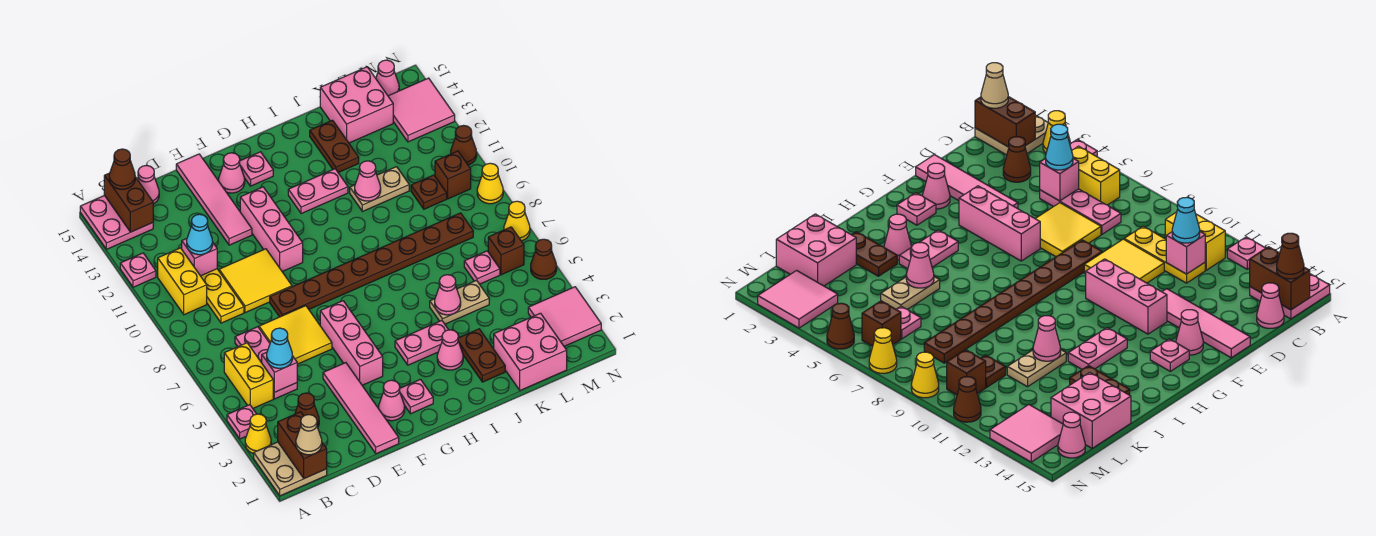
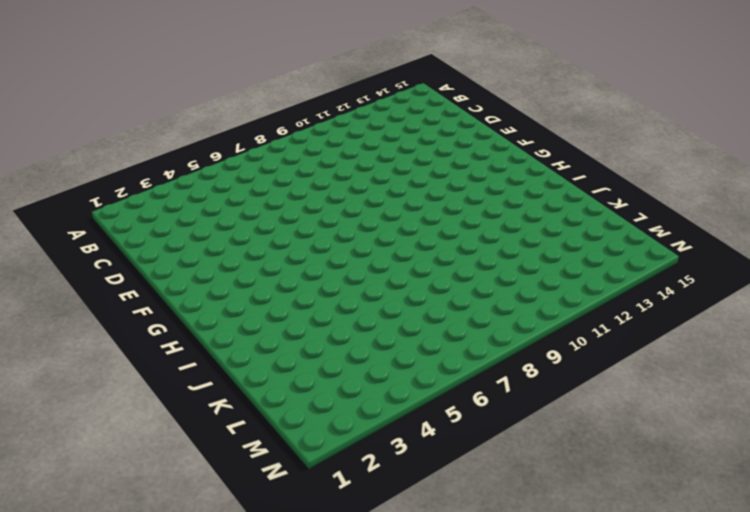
none -> tan 2x2 plate [254,442,327,496]
none -> yellow 1x1 cone [245,414,271,454]
none -> pink 1x1 plate [227,405,256,439]
none -> pink 1x1 plate [120,253,156,287]

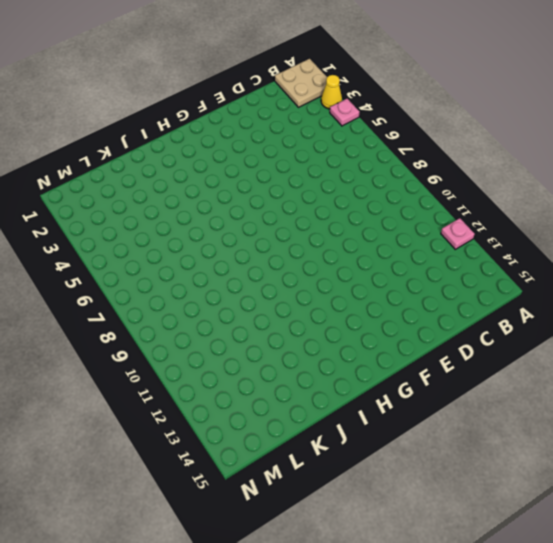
none -> pink 2x2 plate [80,195,153,249]
none -> yellow 1x2 brick [224,343,273,408]
none -> yellow 1x2 brick [158,248,207,315]
none -> brown 1x1 cone [295,393,319,427]

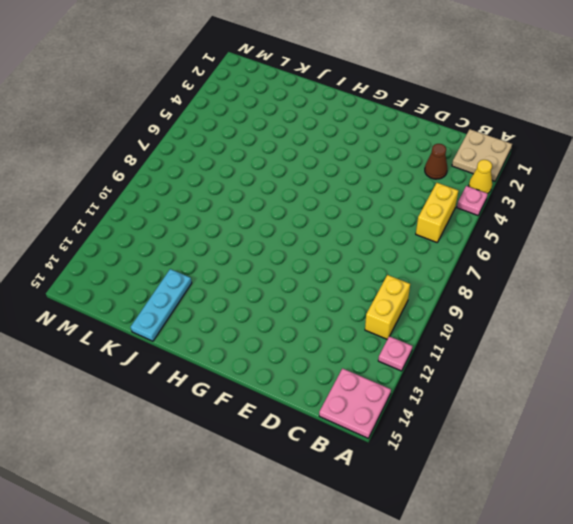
cyan 1x3 plate [131,269,192,341] -> brown 1x2 plate [310,120,359,173]
none -> pink 1x3 plate [235,327,297,399]
none -> yellow 1x3 plate [201,269,244,323]
none -> pink 1x1 cone [137,165,159,204]
none -> yellow 2x2 tile [259,306,332,364]

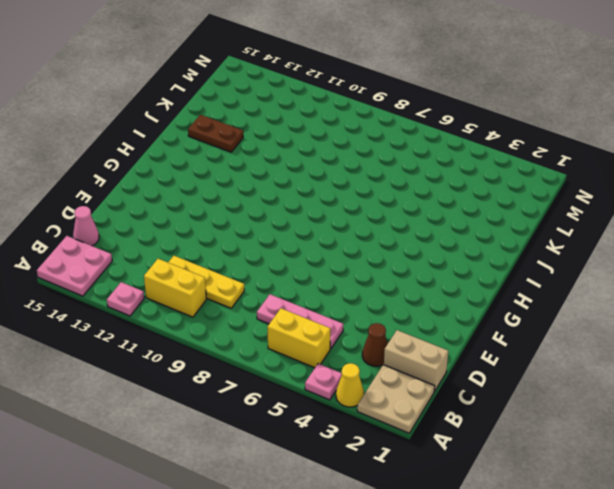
tan 1x2 brick [384,330,448,391] -> none
none -> yellow 2x2 tile [259,306,332,364]
none -> yellow 2x2 tile [219,249,292,313]
none -> pink 1x4 tile [323,363,399,454]
none -> brown 1x8 plate [270,213,473,317]

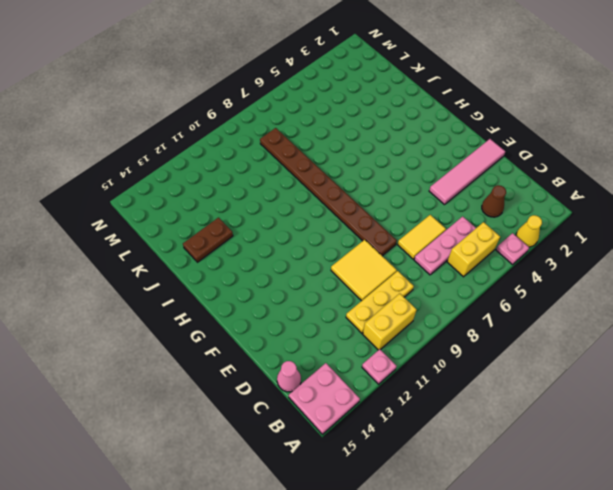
yellow 1x2 tile [398,215,446,259] -> yellow 2x2 tile [259,306,332,364]
none -> tan 2x2 plate [254,442,327,496]
none -> pink 1x4 tile [176,154,252,245]
none -> pink 1x1 cone [379,380,405,421]
none -> pink 1x3 brick [320,301,383,385]

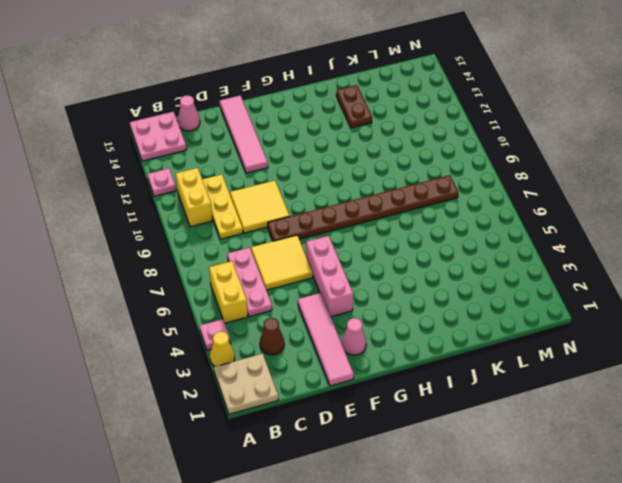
none -> pink 1x3 brick [240,187,303,272]
none -> pink 1x1 cone [219,153,245,193]
none -> pink 1x1 plate [400,379,433,414]
none -> pink 1x1 plate [240,152,273,186]

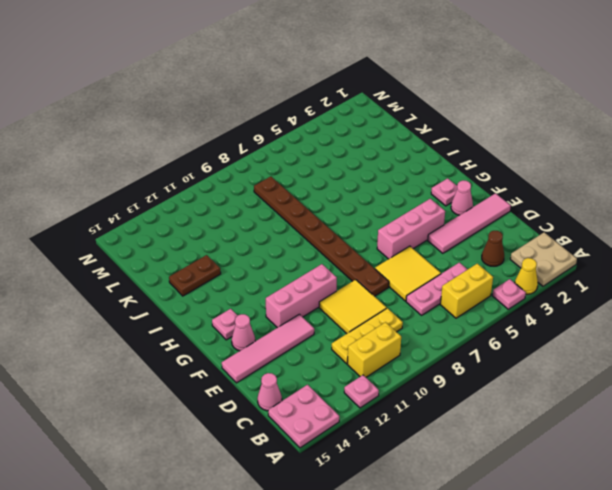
none -> pink 1x2 plate [395,321,448,365]
none -> pink 1x2 plate [288,169,348,214]
none -> pink 1x1 cone [437,330,463,370]
none -> brown 1x2 plate [458,329,505,382]

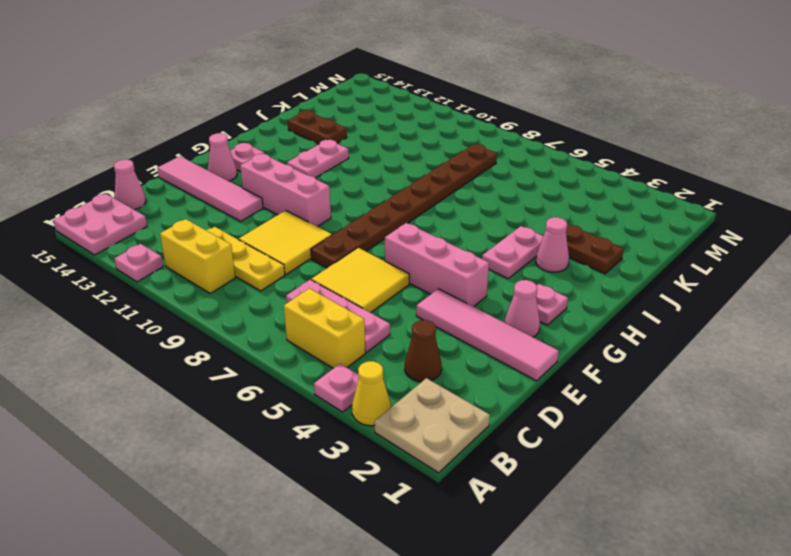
none -> tan 1x2 plate [430,280,489,324]
none -> tan 1x2 plate [350,167,409,212]
none -> pink 2x2 brick [494,313,567,390]
none -> pink 2x2 brick [320,67,393,143]

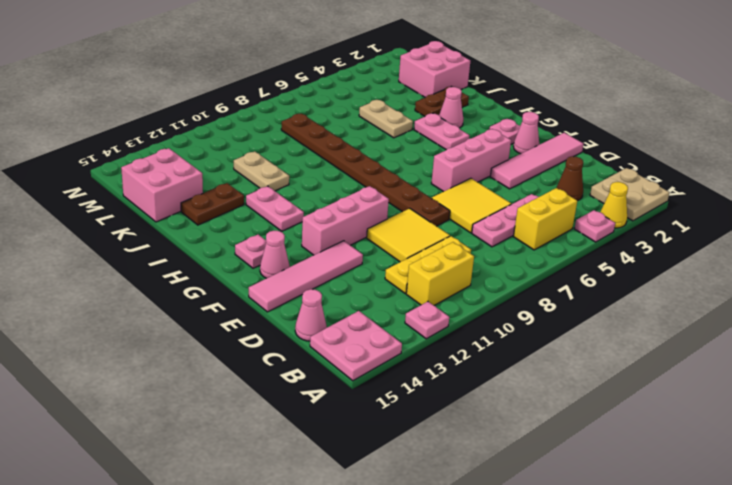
none -> pink 1x1 plate [464,251,500,284]
none -> brown 1x1 plate [411,175,447,209]
none -> pink 2x2 tile [528,287,601,346]
none -> brown 1x1 brick [488,227,524,275]

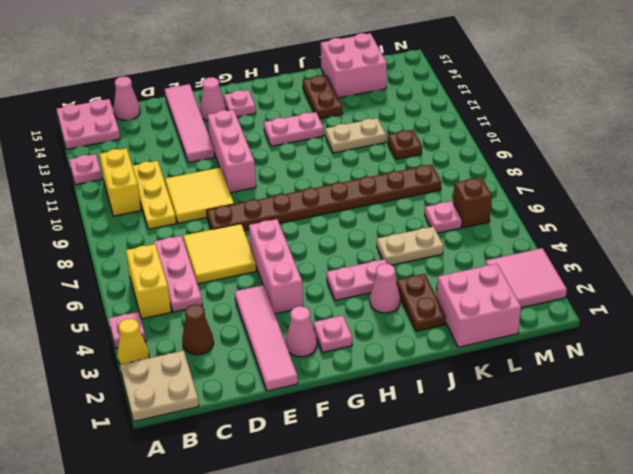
none -> brown 1x1 brick [435,151,471,199]
none -> pink 2x2 tile [388,78,455,142]
none -> pink 1x1 cone [376,60,399,96]
none -> brown 1x1 cone [531,239,557,279]

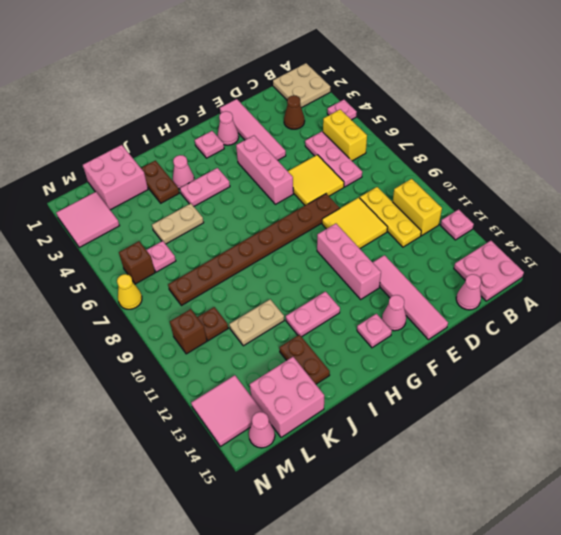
none -> yellow 1x1 cone [245,414,271,454]
none -> brown 1x1 cone [531,239,557,279]
none -> yellow 1x1 cone [477,163,503,204]
none -> brown 1x1 cone [451,125,477,165]

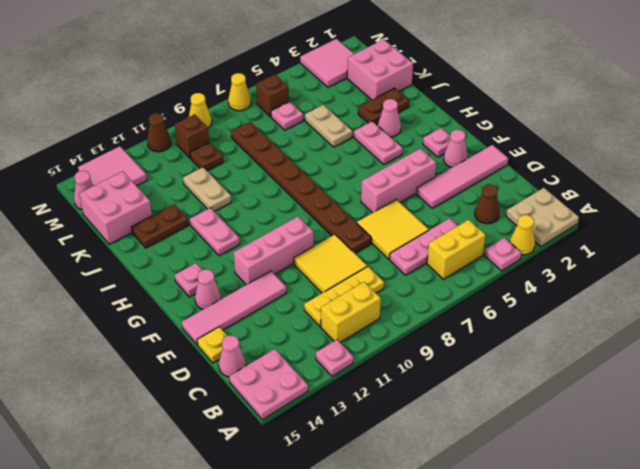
yellow 1x1 plate [197,327,227,363] -> none
none -> brown 1x1 cone [531,239,557,279]
none -> brown 1x2 brick [278,412,327,479]
none -> brown 1x2 brick [104,173,153,232]
none -> pink 1x1 brick [262,352,297,392]

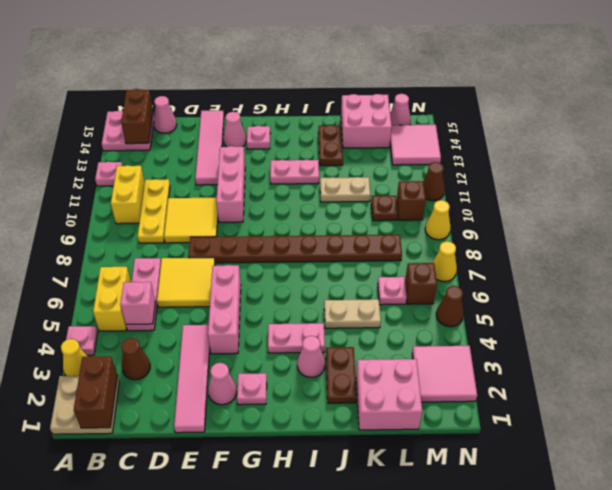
none -> pink 1x1 brick [182,239,217,276]
none -> pink 1x1 cone [435,275,461,315]
none -> pink 1x1 cone [355,161,381,201]
none -> tan 1x1 cone [296,415,322,455]

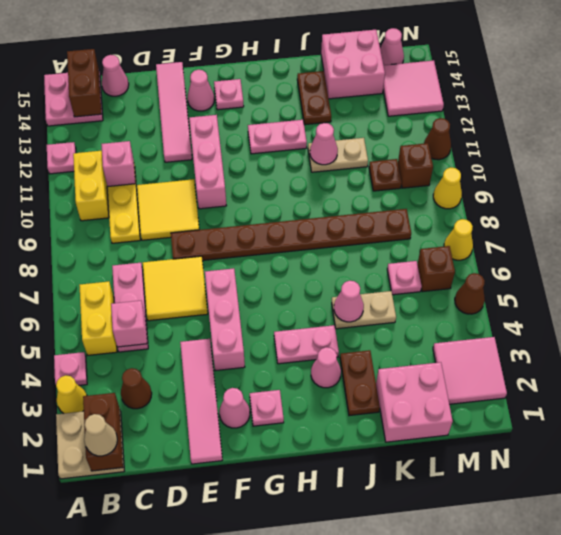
none -> brown 1x1 cone [109,149,135,189]
none -> cyan 1x1 cone [267,328,293,368]
none -> cyan 1x1 cone [187,214,213,255]

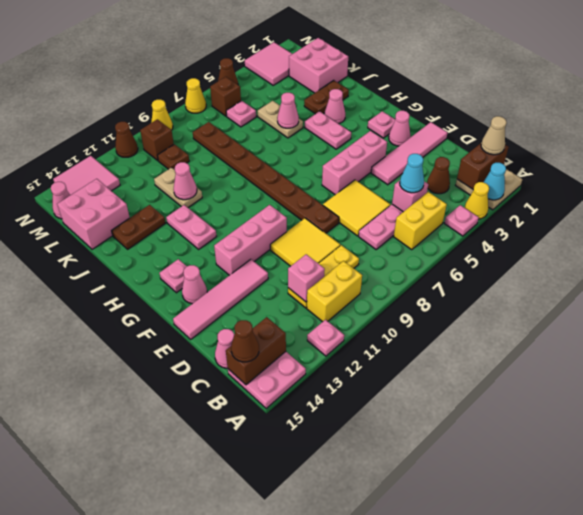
cyan 1x1 cone [484,163,506,200] -> cyan 1x1 cone moved to [187,214,213,255]

